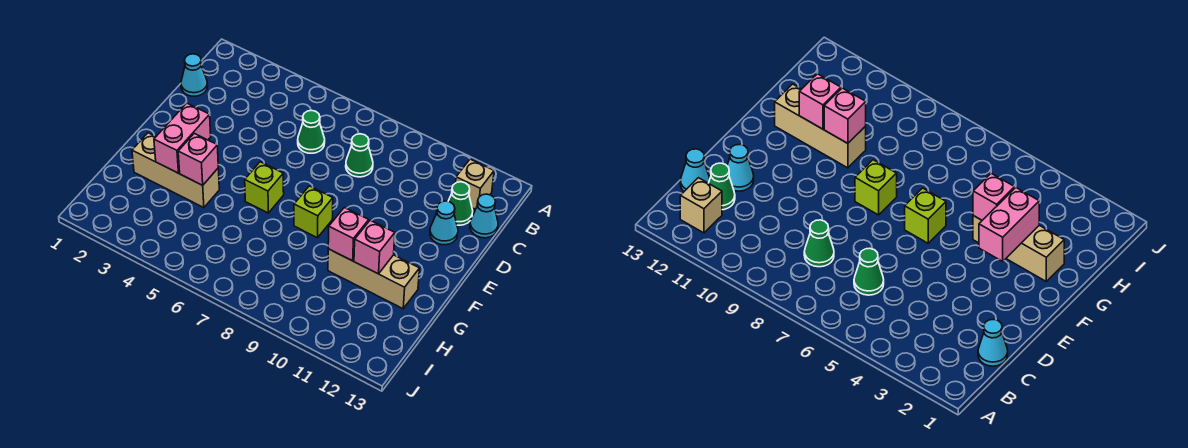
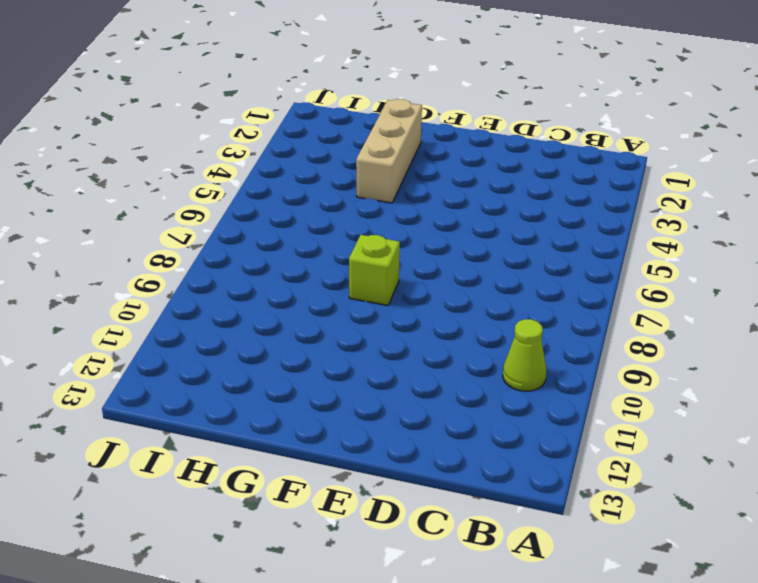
lime 1x1 cone [503,319,546,391] -> none
none -> tan 1x1 brick [456,159,494,209]
none -> cyan 1x1 cone [181,54,207,96]
none -> green 1x1 cone [298,110,325,153]

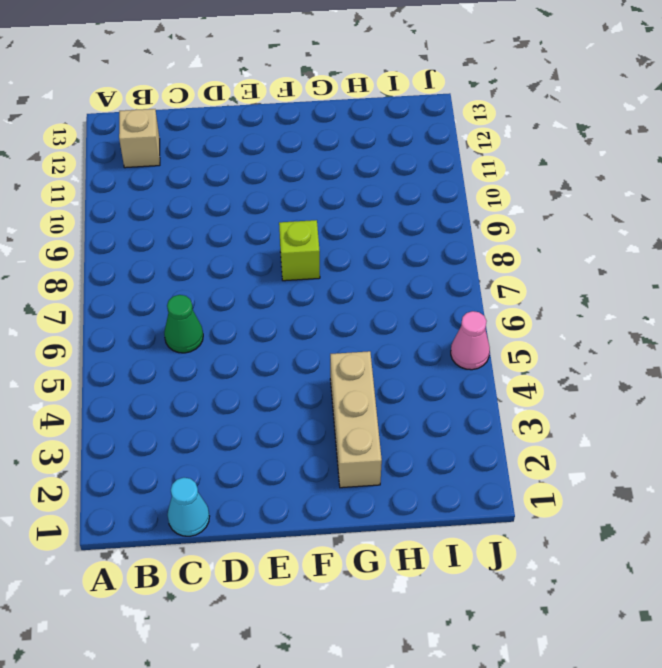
pink 1x1 cone [451,311,490,370] -> none
none -> green 1x1 cone [346,134,373,177]
none -> green 1x1 cone [448,182,473,225]
none -> cyan 1x1 cone [470,194,498,238]

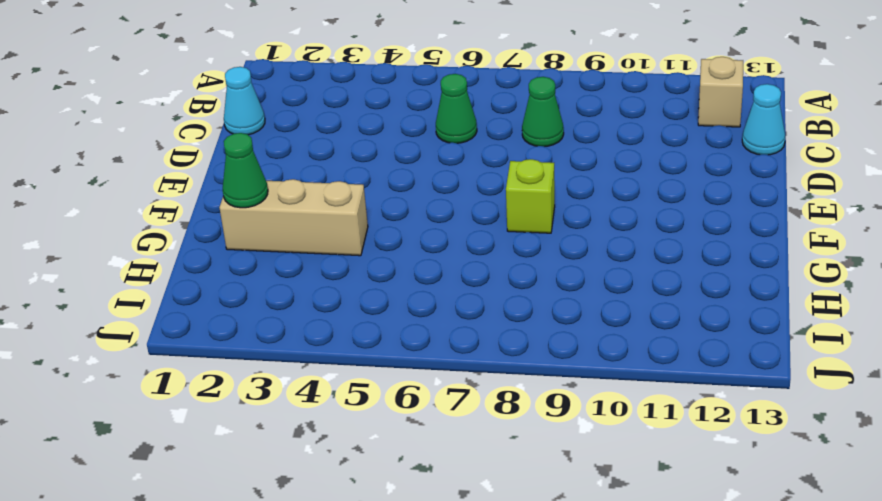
green 1x1 cone [223,133,268,208] -> green 1x1 cone moved to [448,182,473,225]
none -> cyan 1x1 cone [430,201,458,245]
none -> lime 1x1 brick [245,162,284,213]
none -> tan 1x3 brick [328,249,420,309]

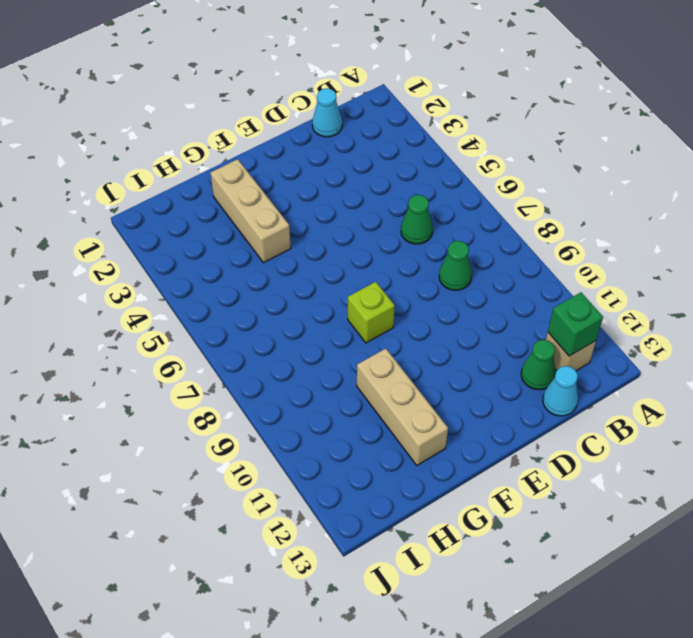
green 1x1 brick [548,292,603,356] -> none
none -> cyan 1x1 cone [430,201,458,245]
none -> lime 1x1 brick [245,162,284,213]
none -> pink 1x2 brick [154,103,211,173]

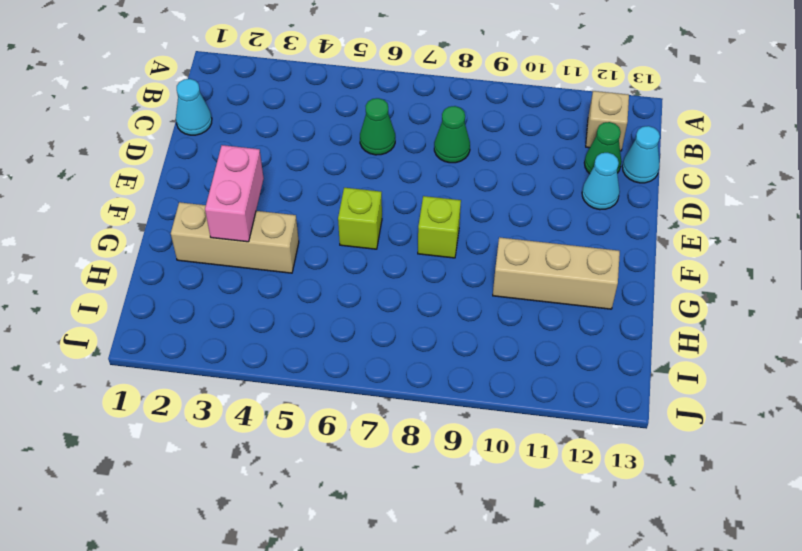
none -> pink 1x1 brick [178,133,218,185]
none -> pink 1x1 brick [328,208,369,261]
none -> pink 1x1 brick [354,220,395,274]

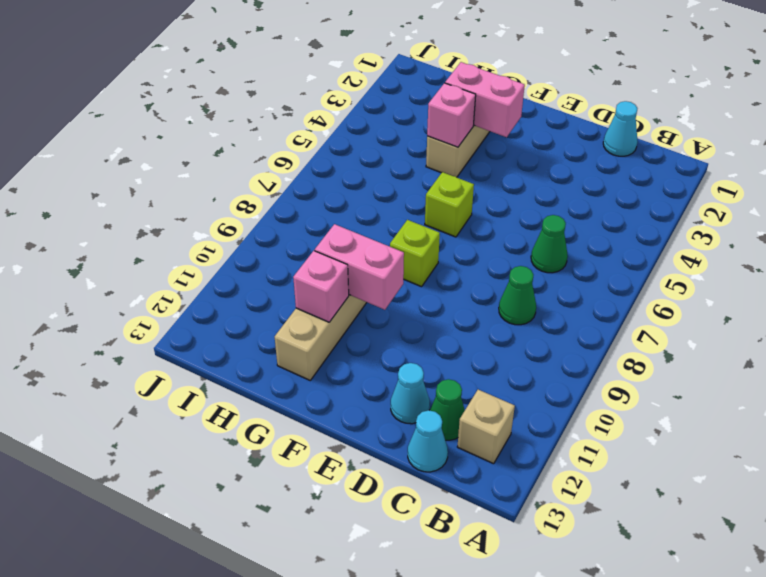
pink 1x2 brick [315,224,404,310] -> pink 1x1 brick [328,208,369,261]

